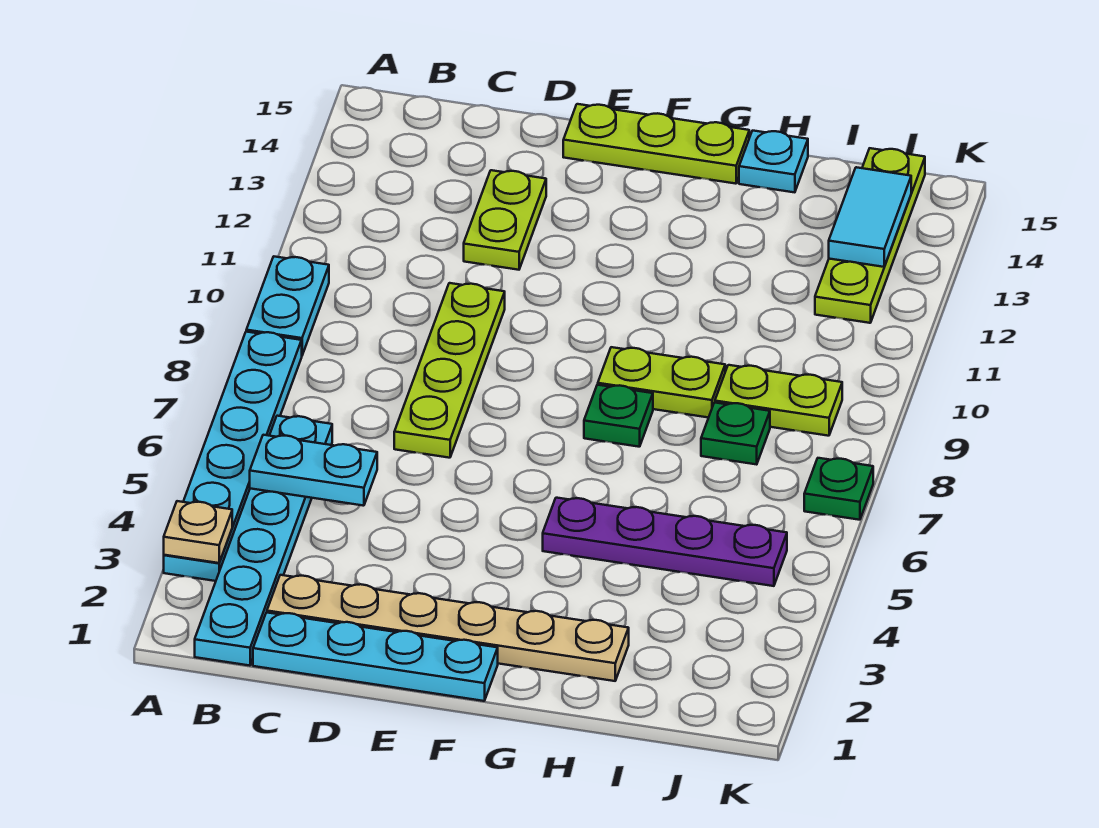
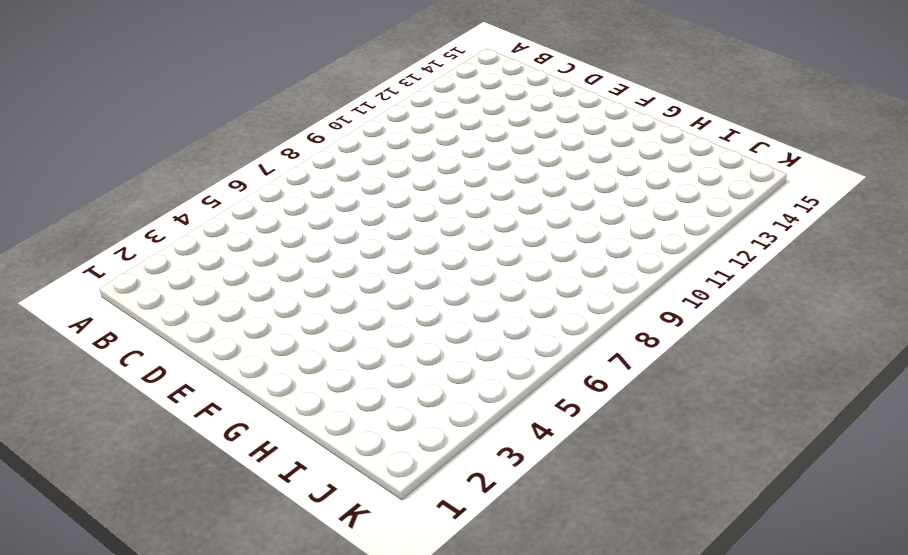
none -> cyan 1x6 plate [164,332,302,581]
none -> cyan 1x2 plate [246,257,329,355]
none -> cyan 1x6 plate [195,416,332,666]

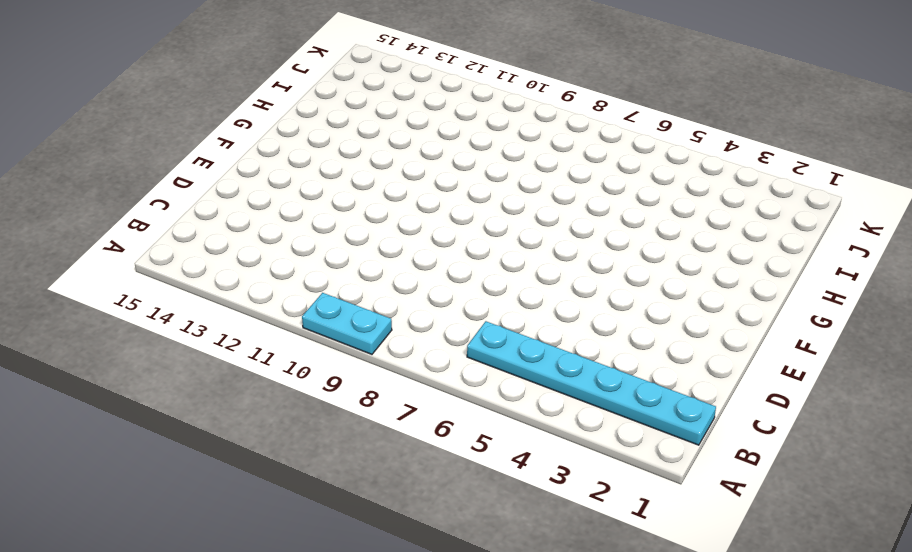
none -> cyan 1x6 plate [164,332,302,581]
none -> cyan 1x4 plate [253,612,498,701]
none -> tan 1x6 plate [267,575,629,681]

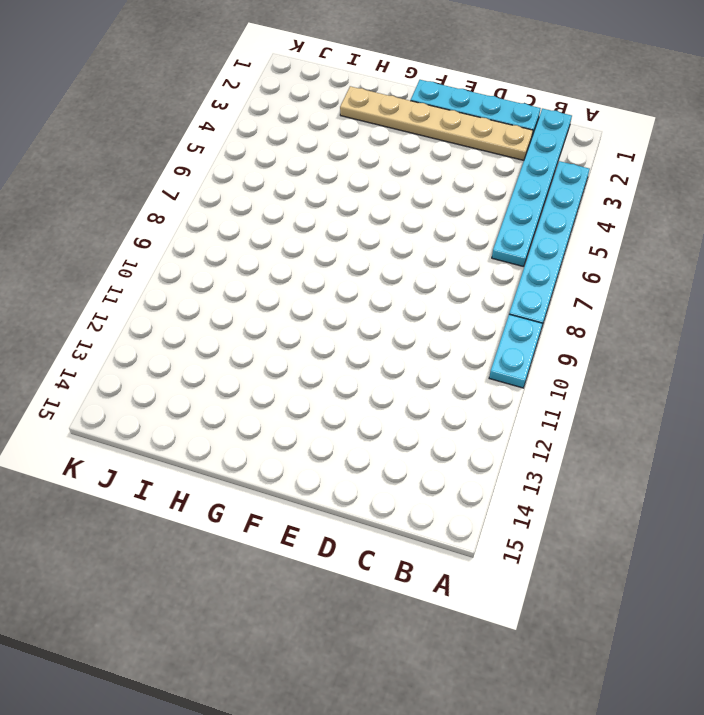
none -> lime 1x4 plate [394,283,505,458]
none -> lime 1x2 plate [464,170,546,270]
none -> lime 1x3 plate [563,104,749,184]

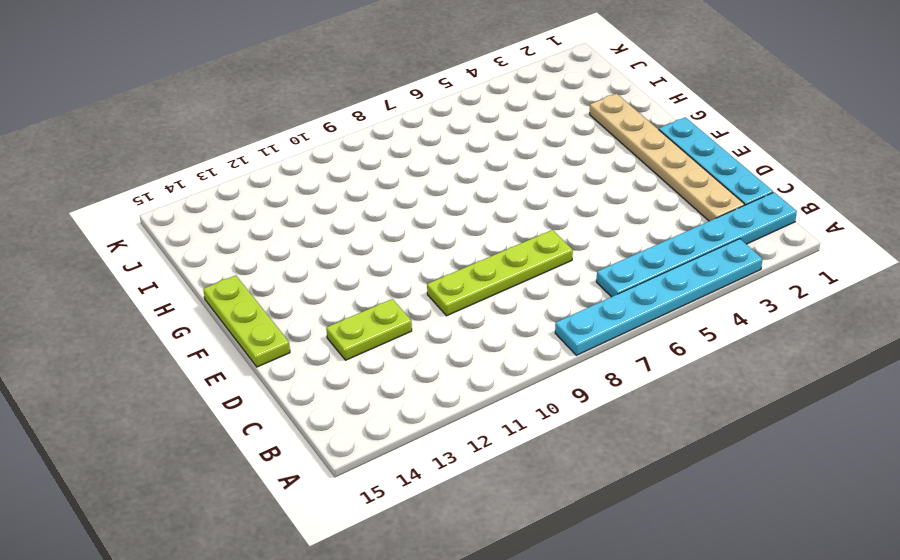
none -> cyan 1x2 plate [246,257,329,355]
none -> purple 1x4 plate [543,498,787,586]
none -> green 1x1 plate [584,385,653,447]

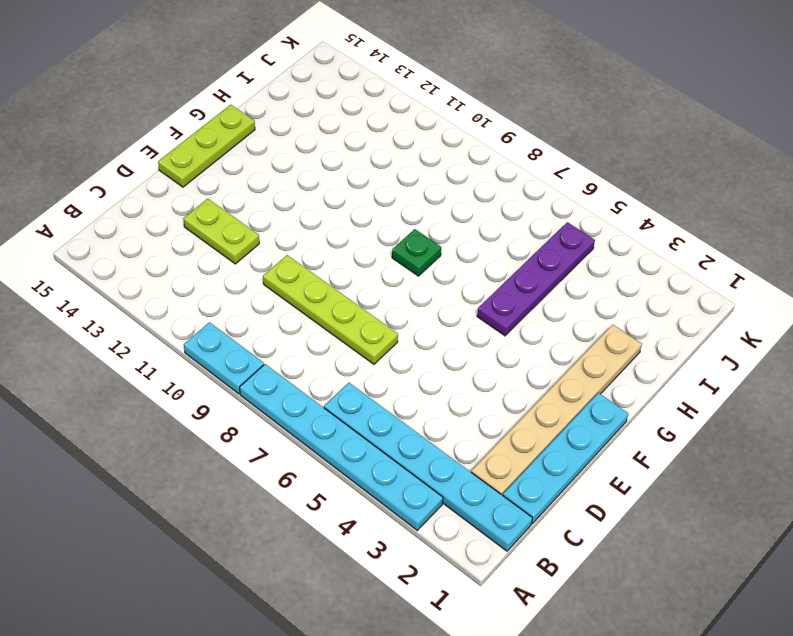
none -> lime 1x2 plate [598,347,725,418]
none -> cyan 1x1 plate [739,131,808,192]
none -> green 1x1 plate [701,403,770,464]

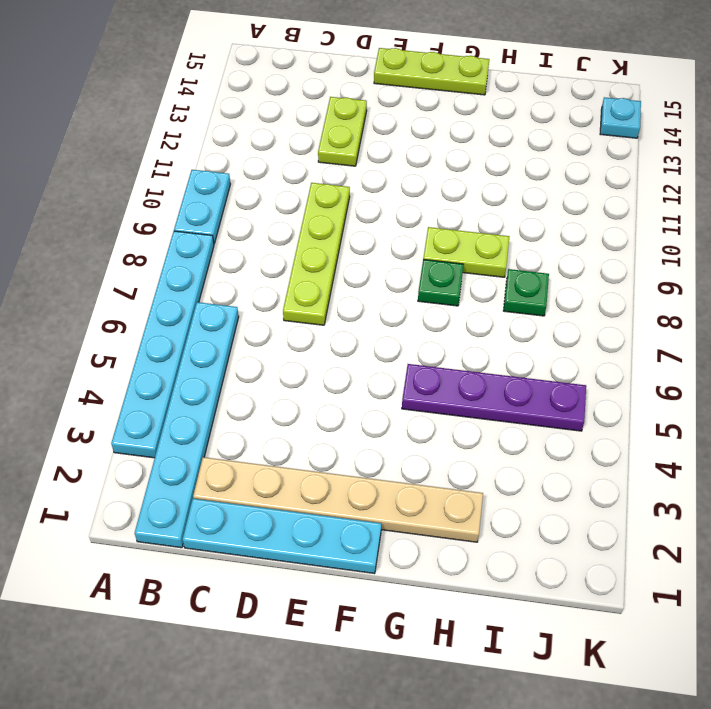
cyan 1x1 plate [600,97,641,138] -> cyan 1x1 plate moved to [739,131,808,192]
none -> lime 1x2 plate [715,365,842,436]
none -> lime 1x4 plate [815,148,925,323]
none -> green 1x1 plate [804,458,873,520]

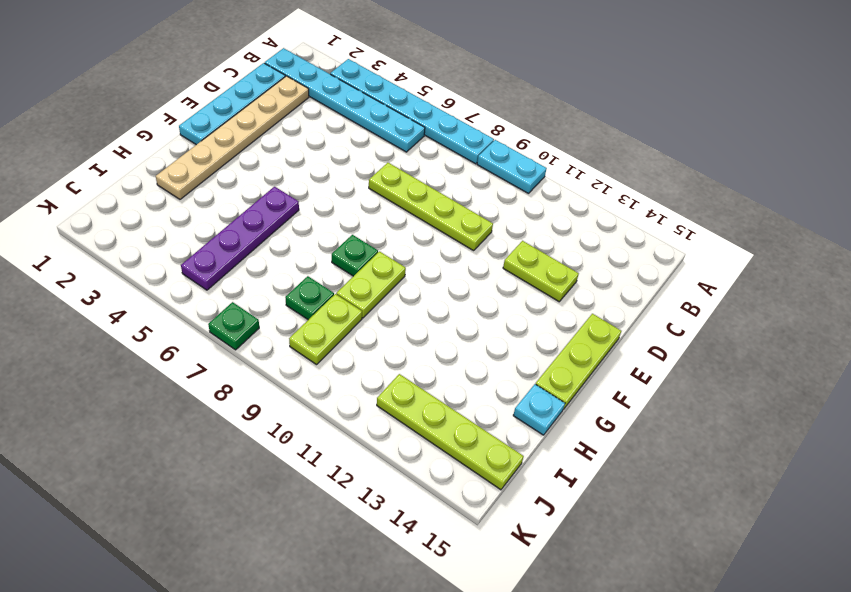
none -> tan 1x1 plate [164,501,232,563]
none -> cyan 1x2 plate [250,435,377,506]
none -> cyan 1x2 tile [829,167,911,267]

